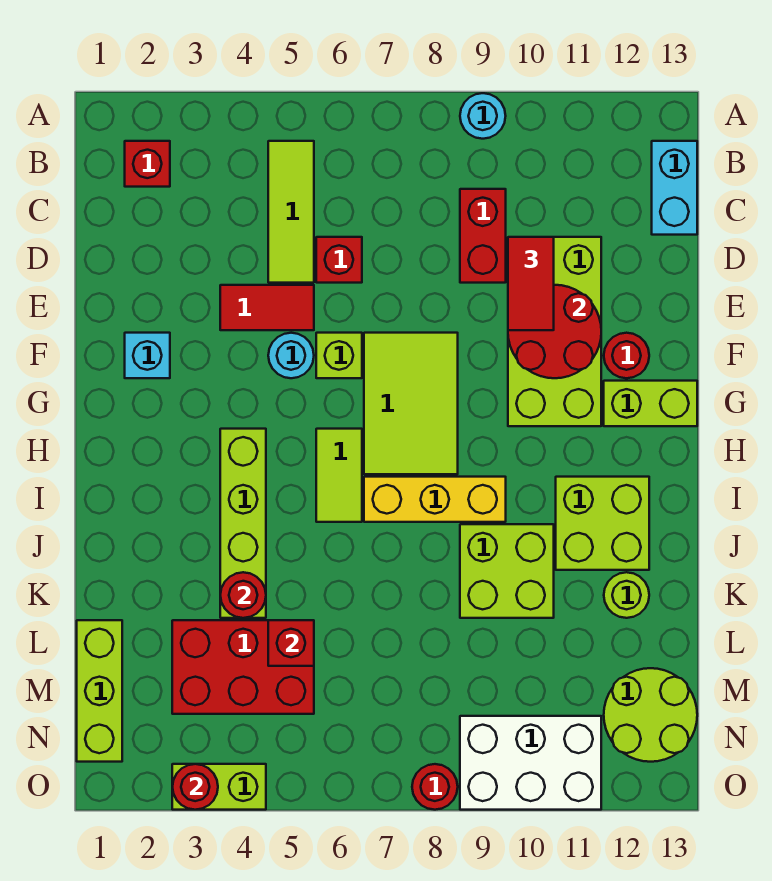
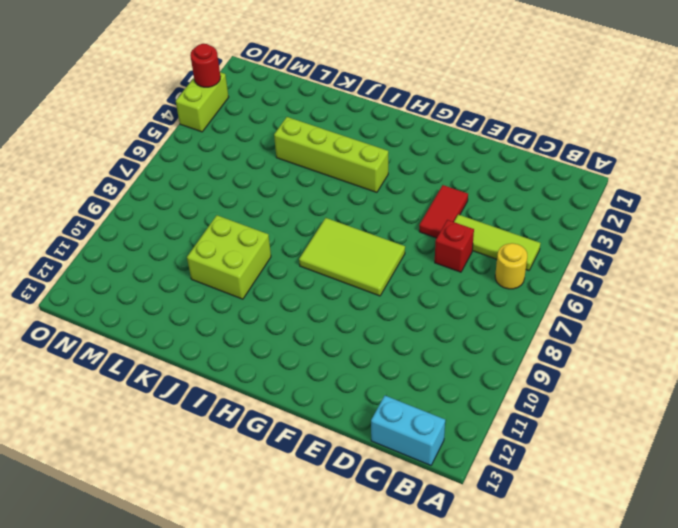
yellow 1x1 round brick [495,243,527,289] -> none
none -> cyan 1x1 round brick [460,93,506,139]
none -> red 1x1 brick [125,141,170,187]
none -> red 1x2 brick [460,189,506,283]
none -> lime 2x4 brick [508,237,601,426]

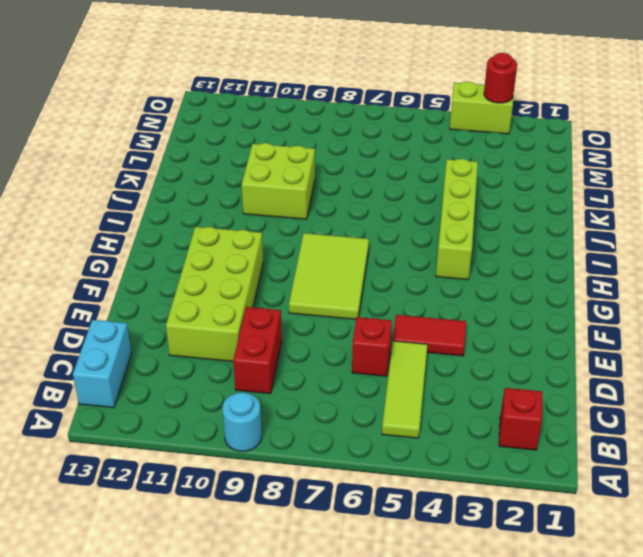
none -> cyan 1x1 brick [125,333,170,378]
none -> cyan 1x1 round brick [268,333,314,378]
none -> lime 1x1 brick [316,333,362,378]
none -> red 1x1 round brick [604,333,649,378]

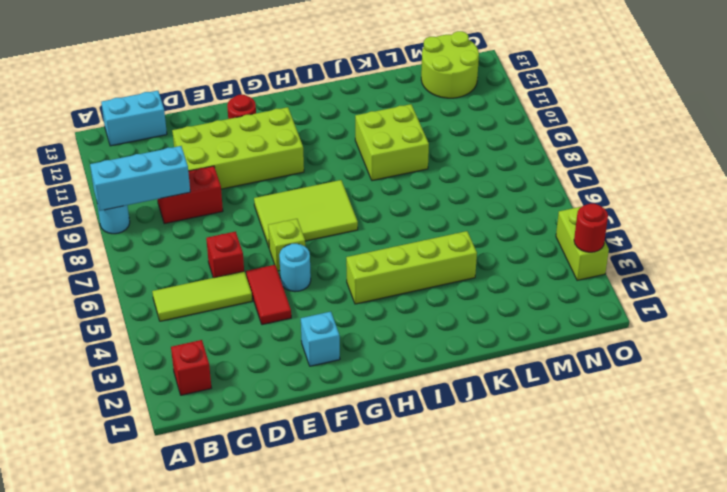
cyan 1x3 brick [90,146,190,211] -> none
none -> lime 1x2 brick [604,381,697,426]
none -> lime 1x2 tile [316,429,362,522]
none -> yellow 1x3 brick [364,477,506,522]
none -> lime 2x2 brick [556,477,649,570]

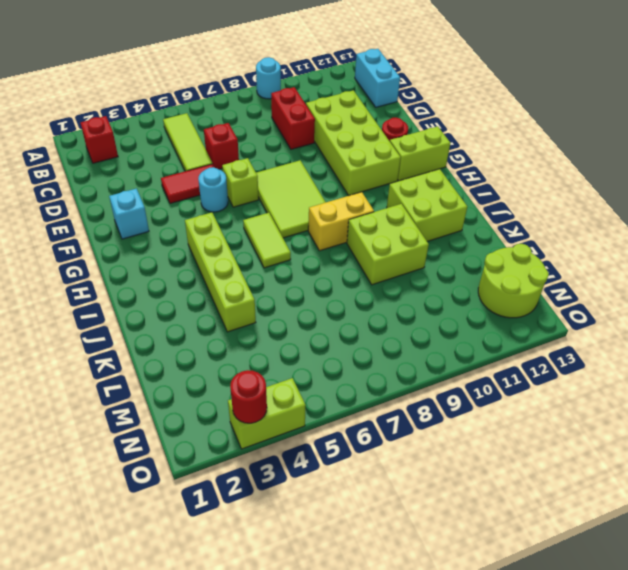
yellow 1x2 brick [308,192,374,251] -> yellow 1x3 brick [364,477,506,522]
none -> lime 1x1 round brick [604,572,649,618]
none -> lime 1x3 brick [77,620,122,762]
none -> red 2x3 brick [172,620,314,714]
none -> white 2x3 brick [460,716,601,810]

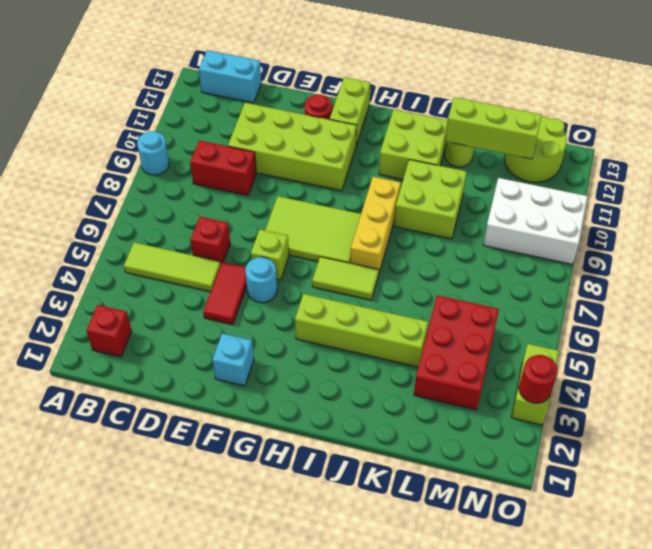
lime 1x3 brick [445,97,542,159] -> lime 1x3 brick moved to [77,620,122,762]
white 2x3 brick [483,178,588,264] -> white 2x3 brick turned to [460,716,601,810]
none -> red 1x1 round brick [412,764,458,810]
none -> red 2x2 round brick [508,285,601,378]
none -> red 1x1 round brick [220,572,266,618]
none -> red 1x1 brick [268,620,314,666]

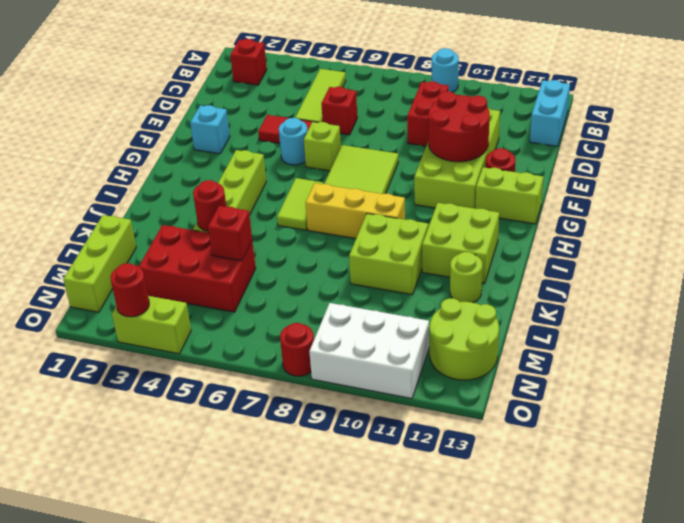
none -> red 1x2 tile [508,237,554,330]

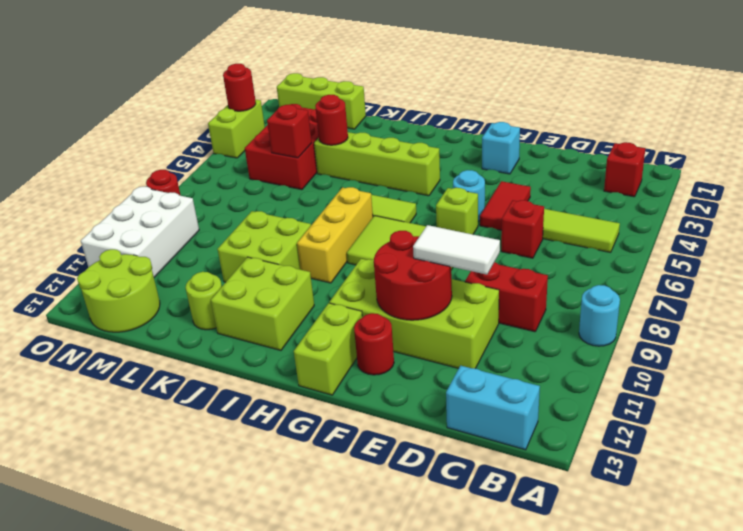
white 1x2 tile [413,225,500,275] -> red 1x2 tile [508,237,554,330]

